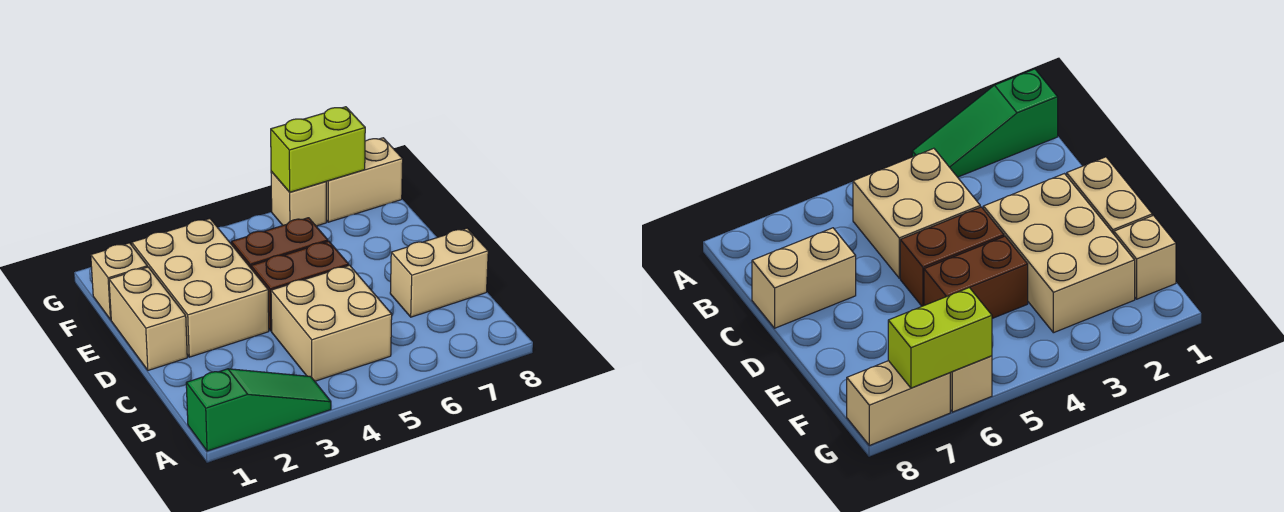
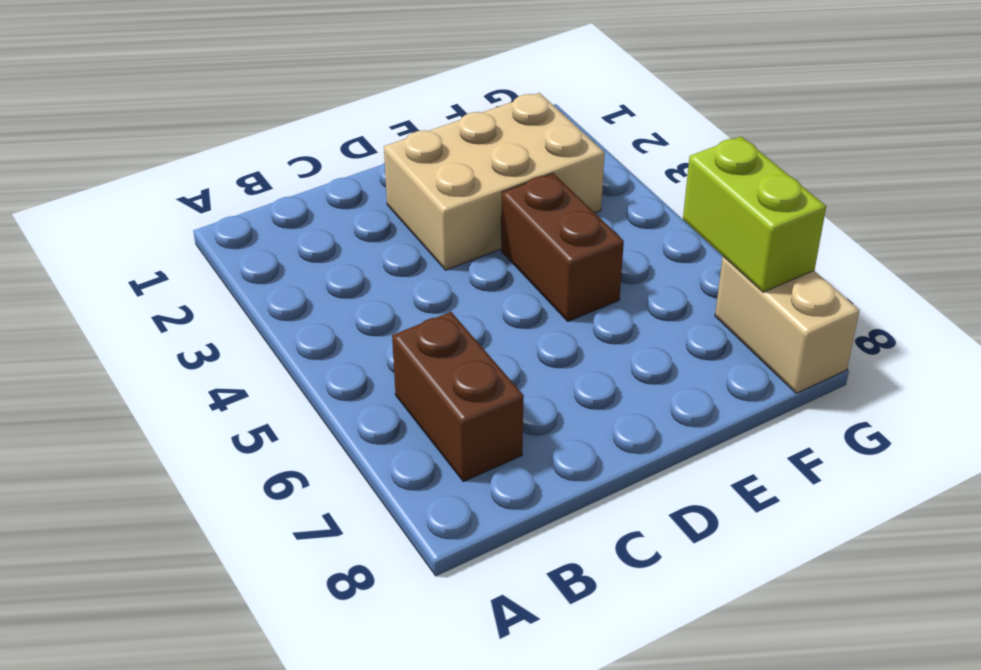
brown 1x2 brick [392,312,524,481] -> brown 1x2 brick moved to [251,241,349,331]
none -> green 1x3 slope [186,369,331,451]
none -> tan 2x2 brick [271,265,392,381]

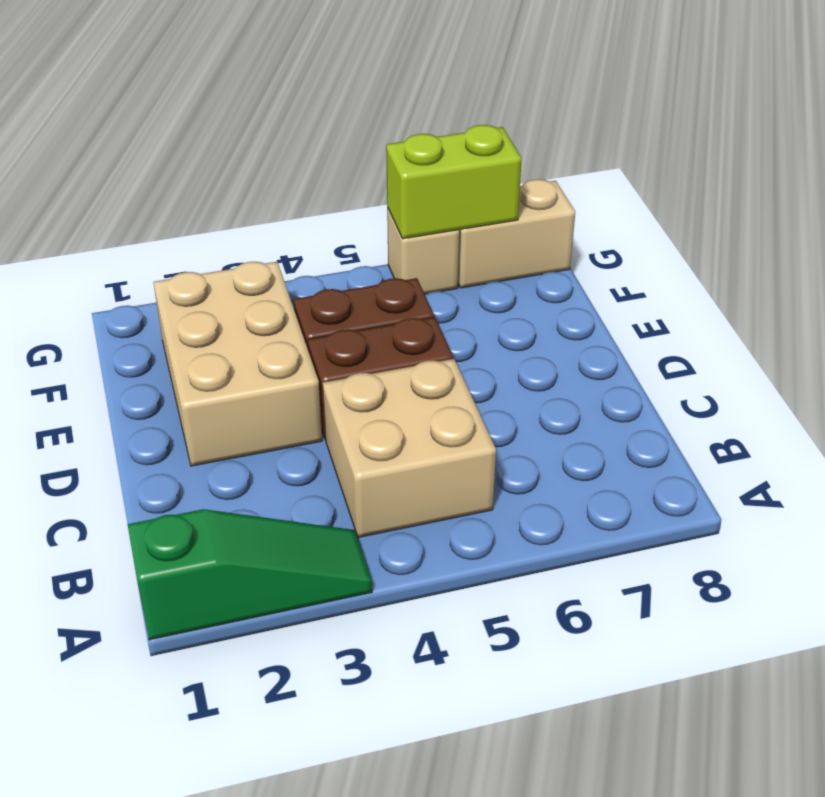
none -> tan 1x2 brick [390,228,488,317]
none -> tan 1x2 brick [109,267,187,370]

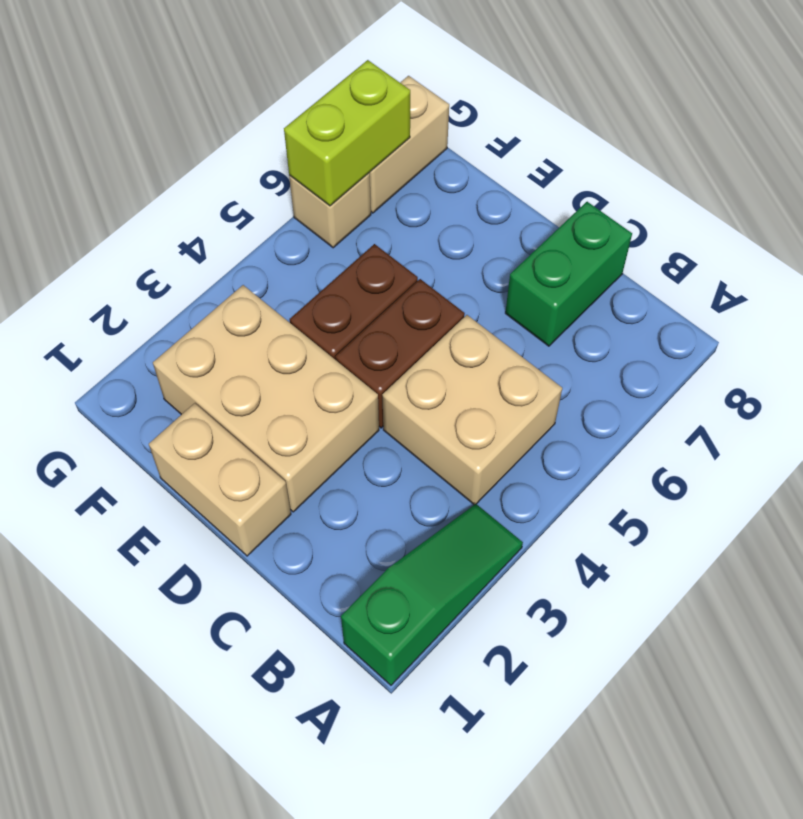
green 1x2 brick [505,202,632,346] -> tan 1x2 brick [390,228,488,317]
none -> tan 1x1 brick [91,243,147,320]

